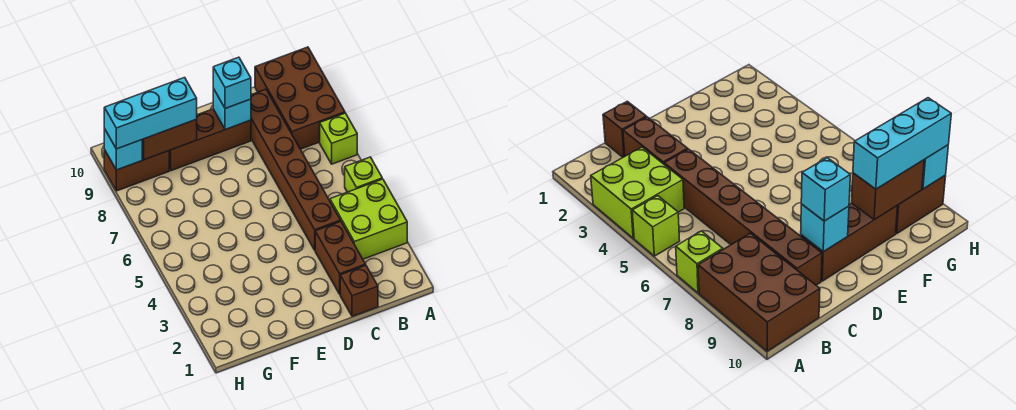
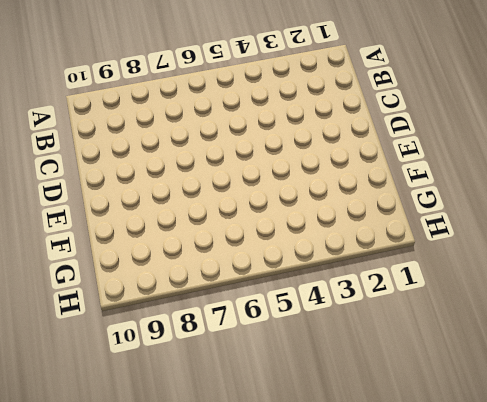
none -> lime 2x2 brick [330,179,407,259]
none -> lime 1x1 brick [345,157,382,192]
none -> lime 1x1 brick [320,113,357,164]

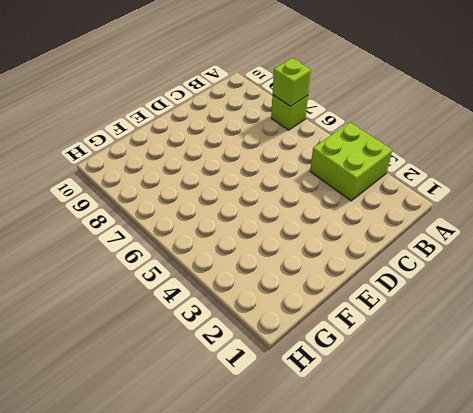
lime 1x1 brick [273,58,311,106] -> lime 1x1 brick moved to [345,157,382,192]
none -> brown 2x3 brick [255,47,345,149]
none -> brown 1x1 brick [340,265,378,317]
none -> brown 1x2 brick [315,221,366,294]

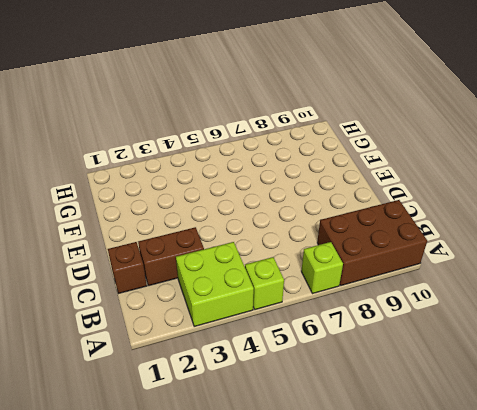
none -> brown 1x6 brick [251,89,341,250]
none -> brown 1x3 brick [169,109,251,171]
none -> brown 1x2 brick [104,150,169,191]

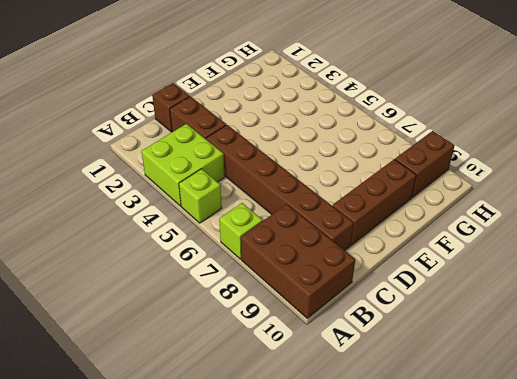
none -> cyan 1x1 brick [213,89,251,130]
none -> brown 1x2 brick [142,119,197,160]
none -> cyan 1x1 brick [104,129,142,170]

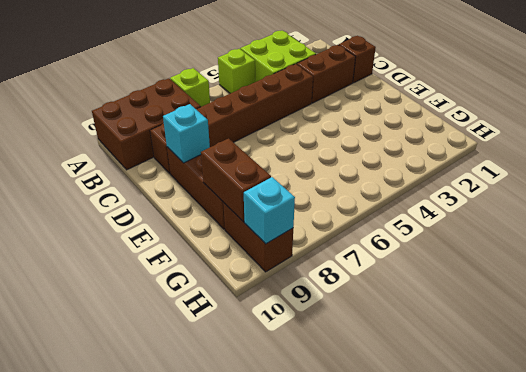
none -> cyan 1x1 brick [213,57,251,108]
none -> cyan 1x3 brick [104,78,197,149]

